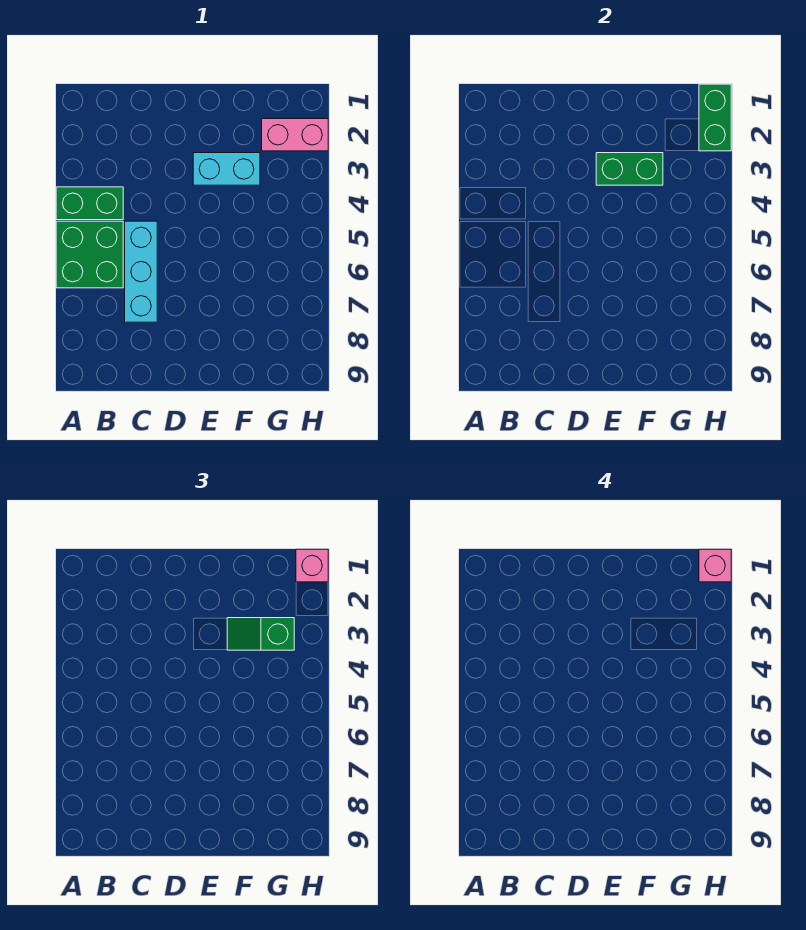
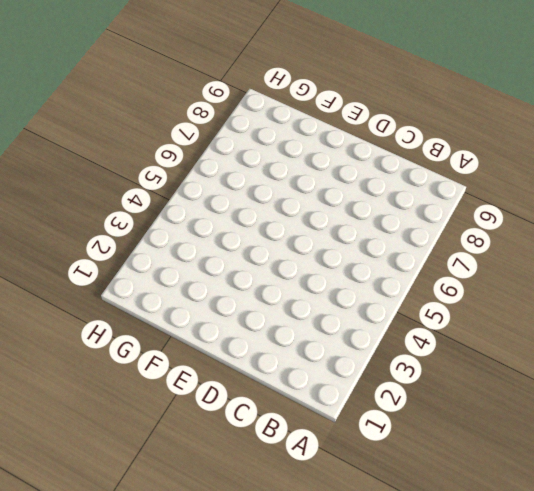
none -> green 1x2 brick [56,187,123,220]
none -> green 2x2 brick [56,221,123,288]

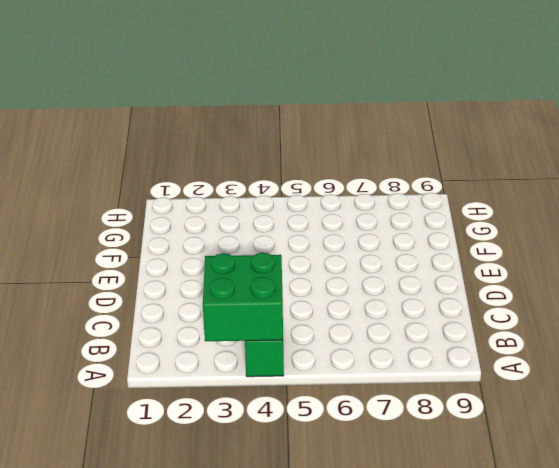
green 2x2 brick [203,253,283,341] -> green 2x2 brick moved to [56,221,123,288]
none -> cyan 1x3 brick [125,221,157,322]
none -> cyan 1x2 brick [193,153,260,185]

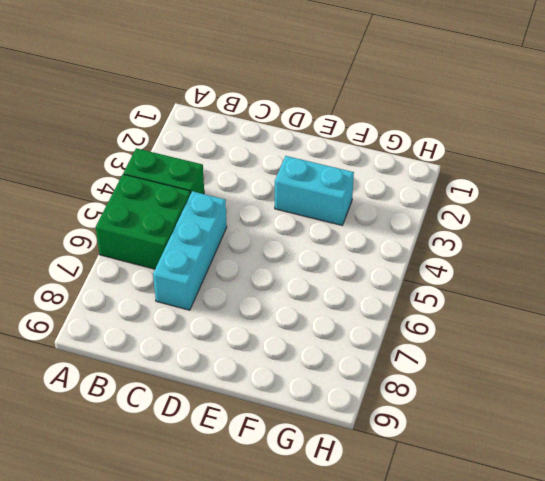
none -> pink 1x2 brick [262,119,328,151]
none -> green 1x2 brick [596,153,663,185]

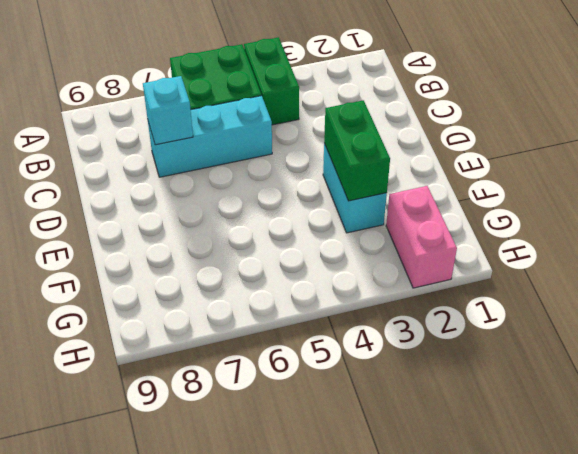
cyan 1x1 brick [143,76,193,145] -> none
none -> green 1x2 brick [699,84,731,151]
none -> green 1x2 slope [227,618,294,650]

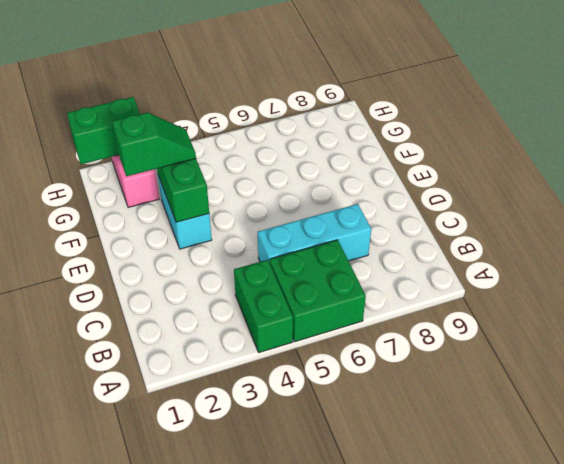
green 1x2 slope [112,112,196,176] -> green 1x2 slope turned to [227,618,294,650]
none -> pink 1x1 brick [296,549,328,582]
none -> pink 1x1 brick [699,549,731,582]

